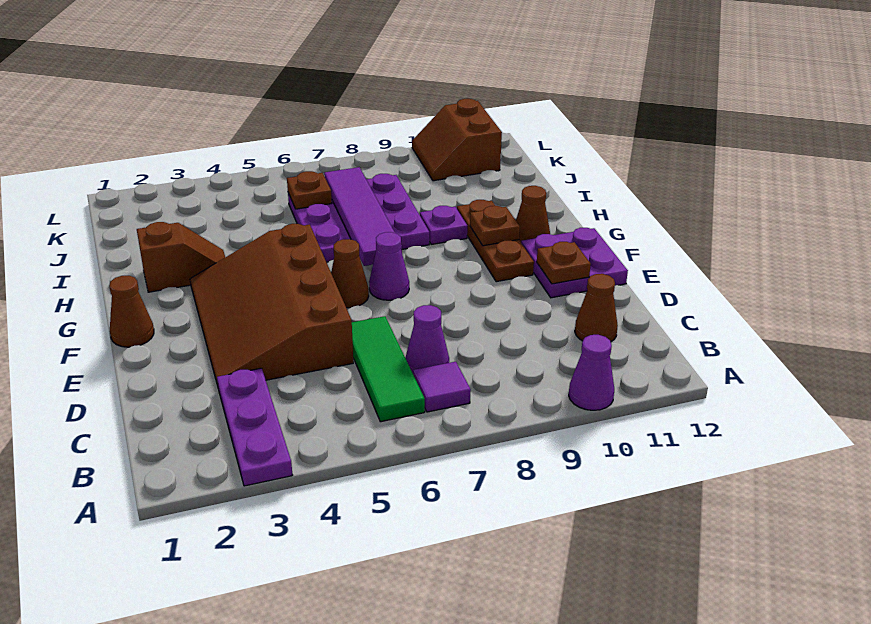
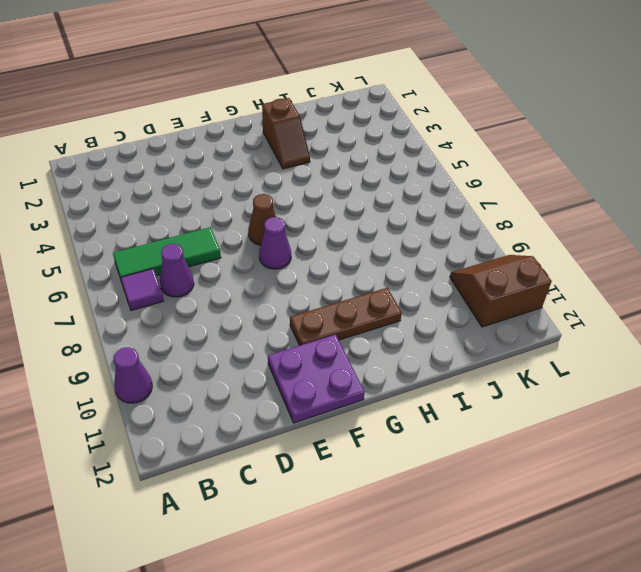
none -> purple 1x3 plate [217,368,292,486]
none -> brown 1x1 cone [575,274,618,342]
none -> brown 3x4 slope [190,224,353,386]

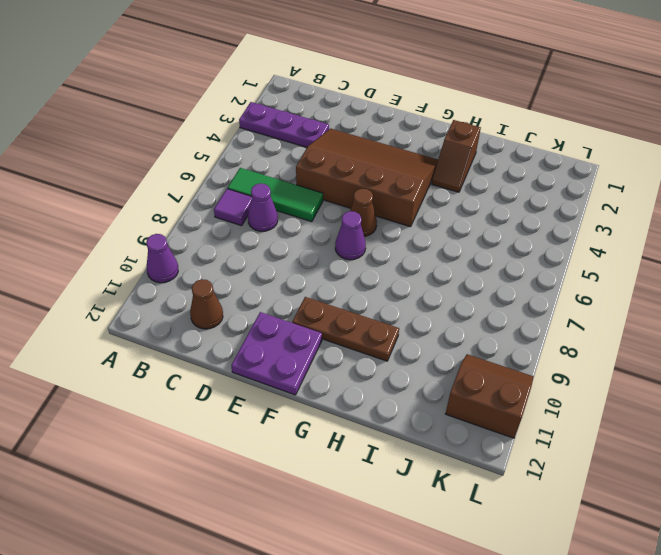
none -> brown 1x1 cone [109,276,154,347]
none -> brown 1x1 cone [516,186,550,242]
none -> purple 3x3 plate [288,174,429,262]

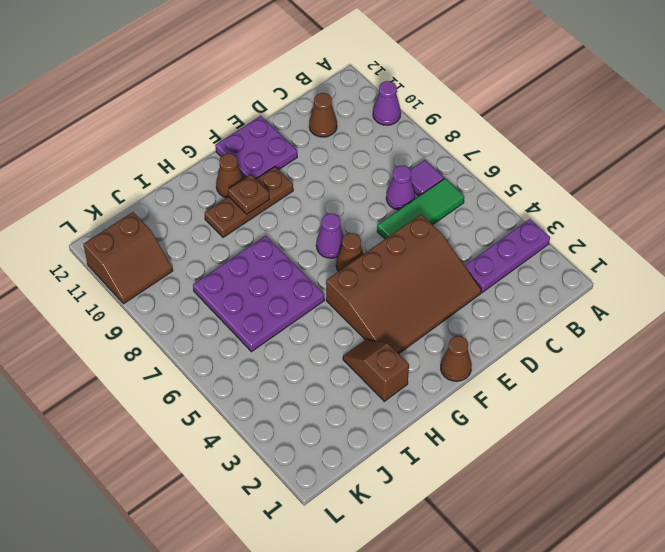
none -> purple 1x1 plate [420,206,467,245]
none -> brown 1x1 plate [537,242,591,284]
none -> purple 1x4 tile [324,167,402,266]

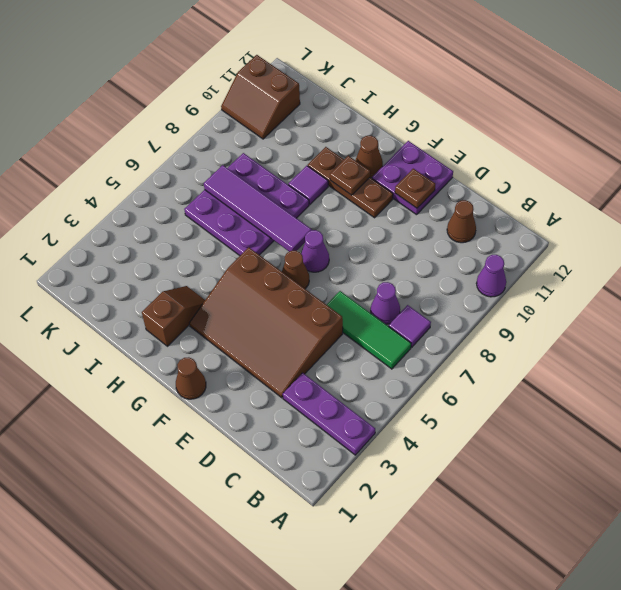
purple 1x1 tile [288,166,328,205] -> purple 1x1 plate [420,206,467,245]
none -> brown 1x1 plate [287,171,332,209]

